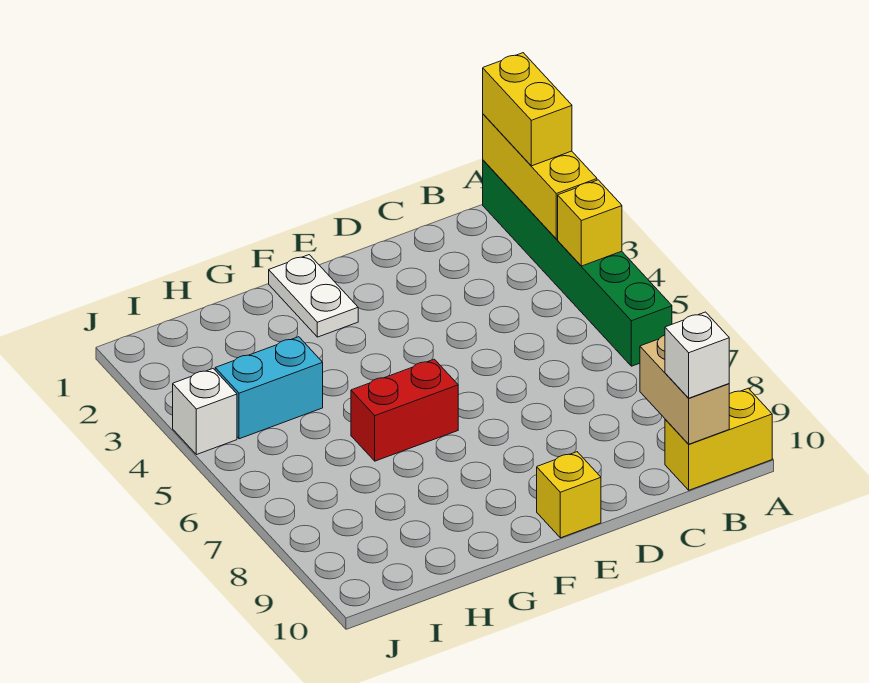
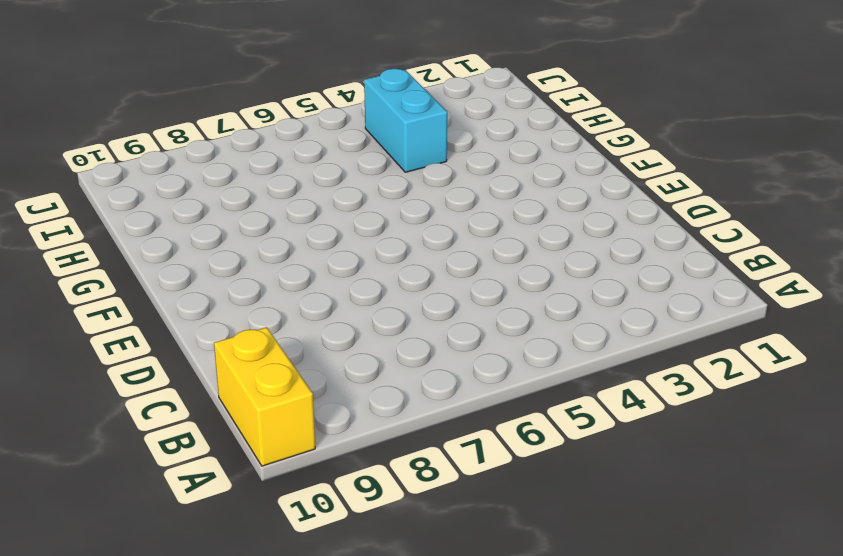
none -> green 1x6 brick [483,160,672,366]
none -> yellow 1x1 brick [537,452,601,538]
none -> white 1x2 plate [269,255,358,337]

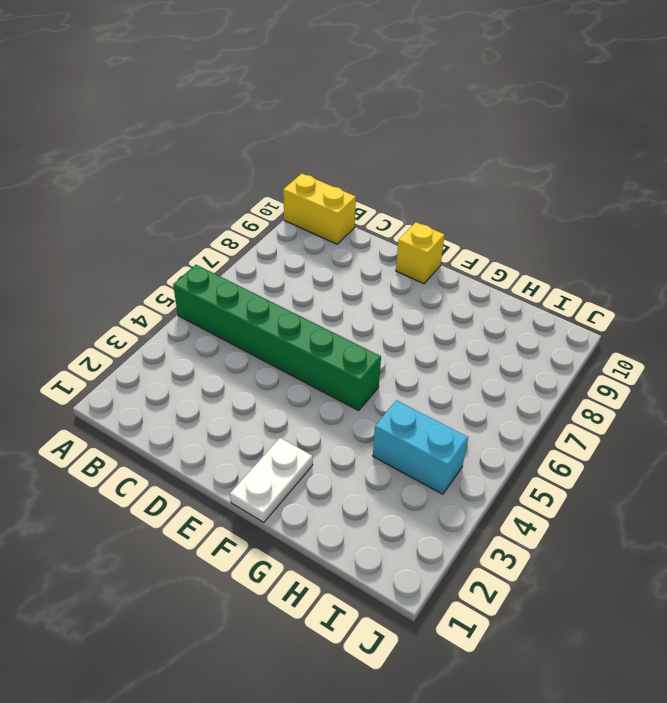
green 1x6 brick [173,265,381,411] -> green 1x6 brick turned to [483,160,672,366]
none -> red 1x2 brick [351,359,458,461]
none -> white 1x1 brick [173,369,237,455]
none -> yellow 1x3 brick [483,114,597,239]

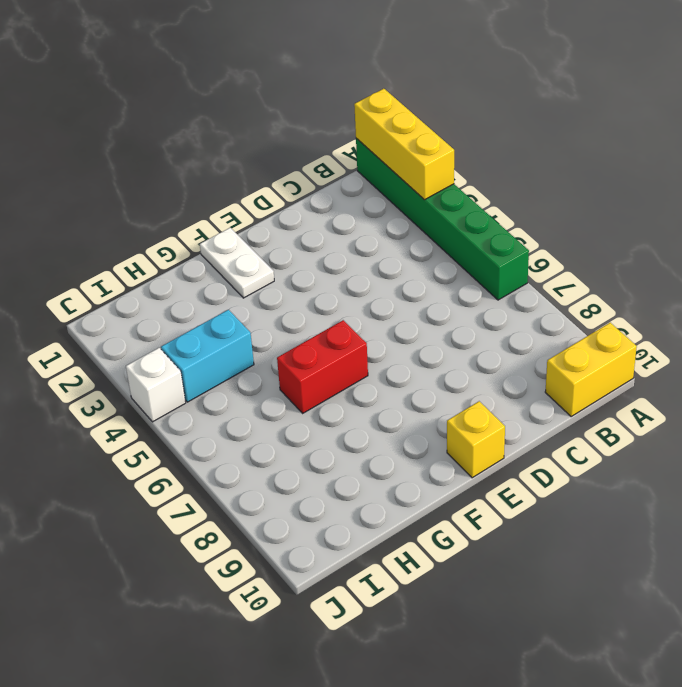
none -> yellow 1x1 brick [558,180,622,266]
none -> tan 1x2 brick [640,335,729,444]
none -> yellow 1x2 brick [483,53,572,166]

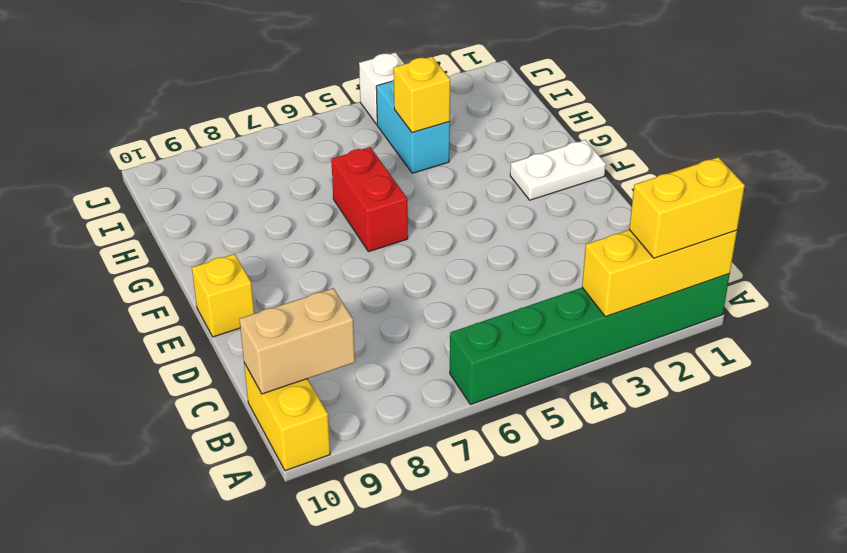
yellow 1x1 brick [394,57,450,133] -> yellow 1x1 brick moved to [558,180,622,266]
none -> white 1x1 brick [665,312,729,398]

